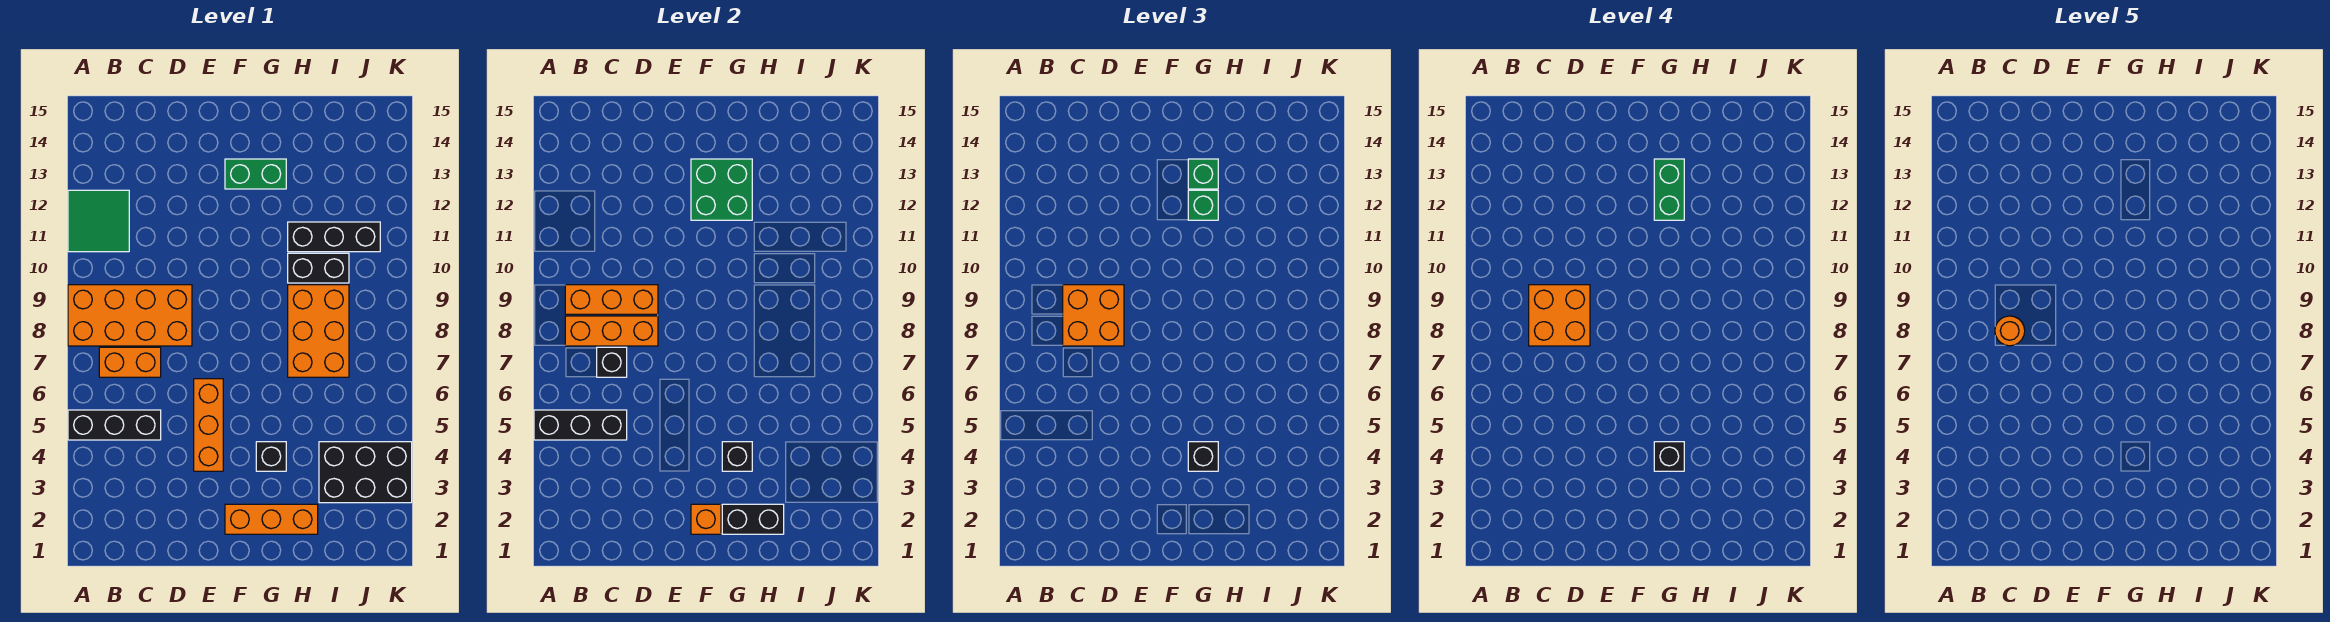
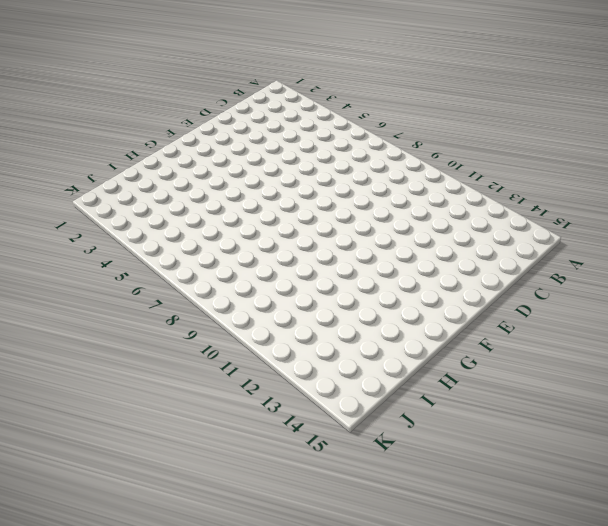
none -> black 1x3 brick [68,410,161,440]
none -> orange 2x4 brick [68,285,192,346]
none -> green 2x2 tile [68,190,129,252]

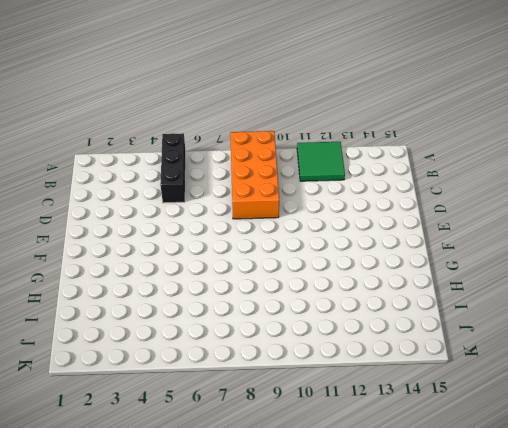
none -> orange 1x2 brick [99,347,161,377]
none -> orange 1x3 brick [194,379,223,471]
none -> orange 1x3 brick [225,504,318,534]

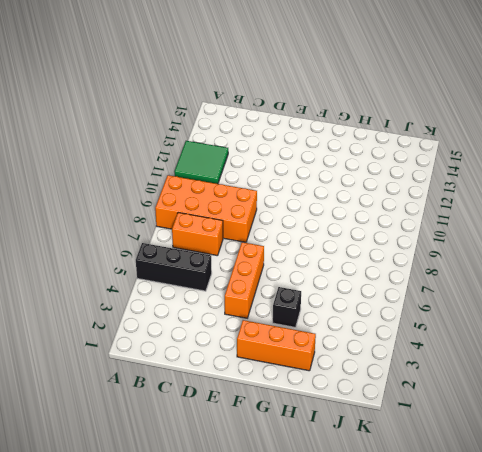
none -> green 1x2 brick [225,159,286,189]
none -> orange 2x3 brick [288,285,349,377]
none -> black 1x2 brick [288,253,349,283]

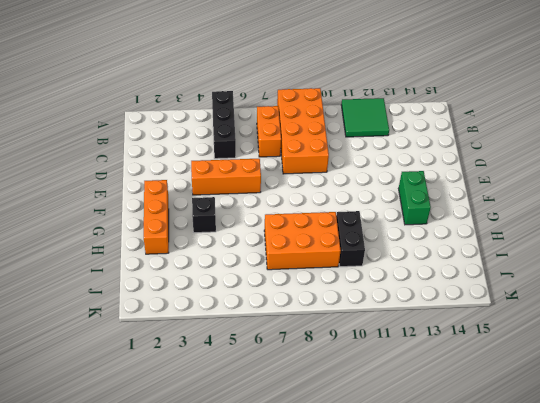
none -> black 1x3 brick [288,222,380,252]
none -> black 2x3 brick [319,442,412,503]
none -> black 1x3 brick [534,410,627,440]

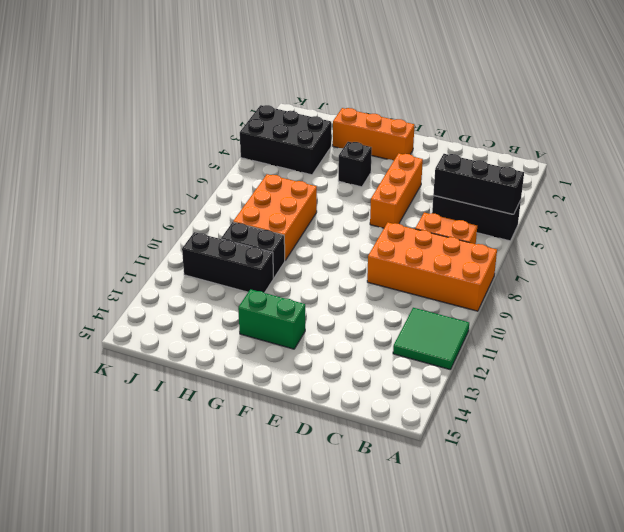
none -> orange 1x3 brick [565,316,658,346]
none -> orange 1x3 brick [565,285,658,314]
none -> black 1x1 brick [597,347,627,377]

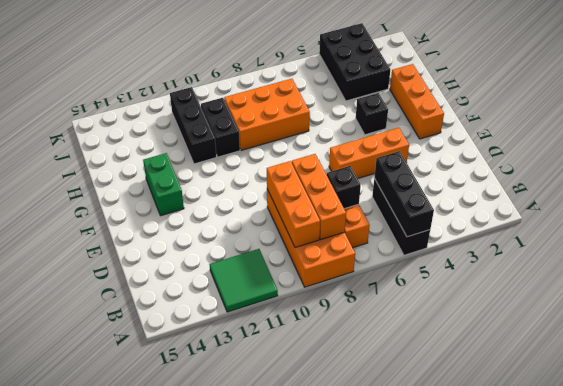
none -> orange 1x1 brick [691,504,721,534]
none -> green 2x2 brick [691,159,752,220]
none -> black 1x2 brick [722,504,784,534]

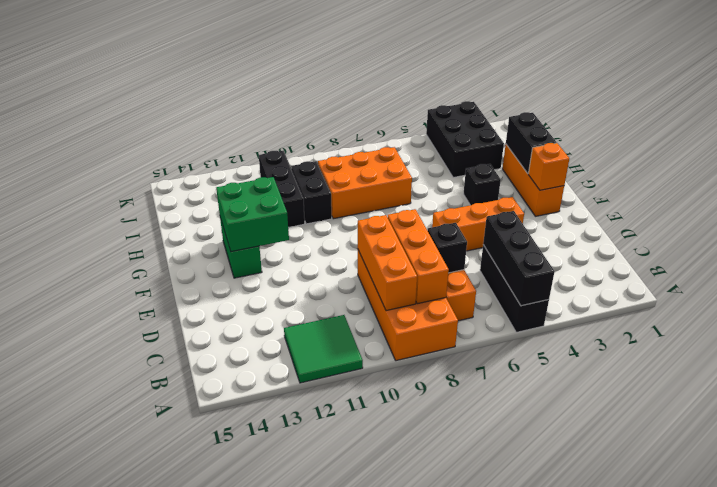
none -> black 1x1 brick [722,442,752,471]
none -> orange 2x2 brick [1063,285,1124,346]
none -> black 1x1 brick [1188,442,1218,471]

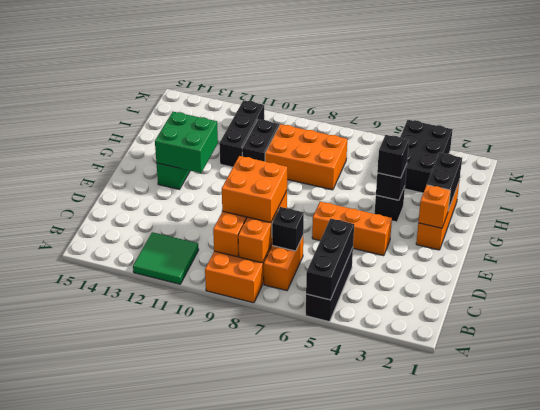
none -> green 1x1 brick [1188,190,1218,220]
none -> green 1x1 brick [1188,159,1218,189]
none -> orange 2x2 brick [1529,285,1590,346]

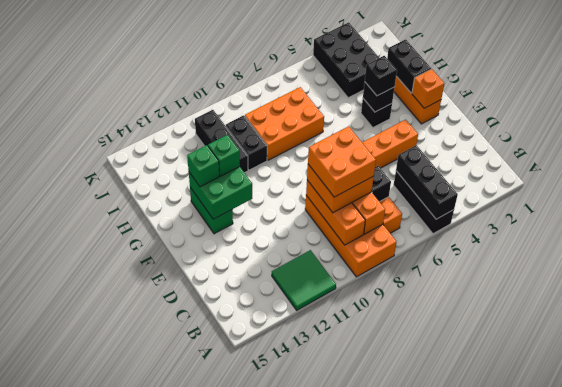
none -> black 1x1 brick [1654,442,1684,471]
none -> green 1x2 brick [1654,159,1684,220]
none -> orange 1x1 round brick [1995,316,2025,346]

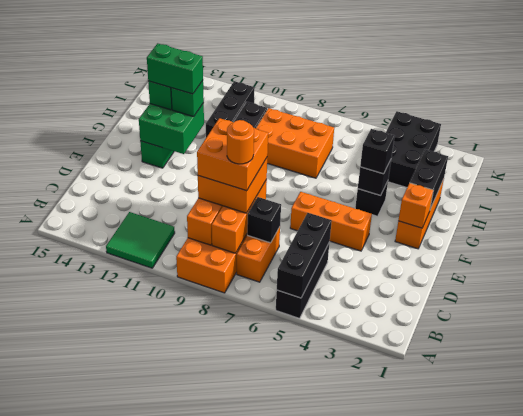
none -> black 1x1 brick [1654,442,1684,471]

